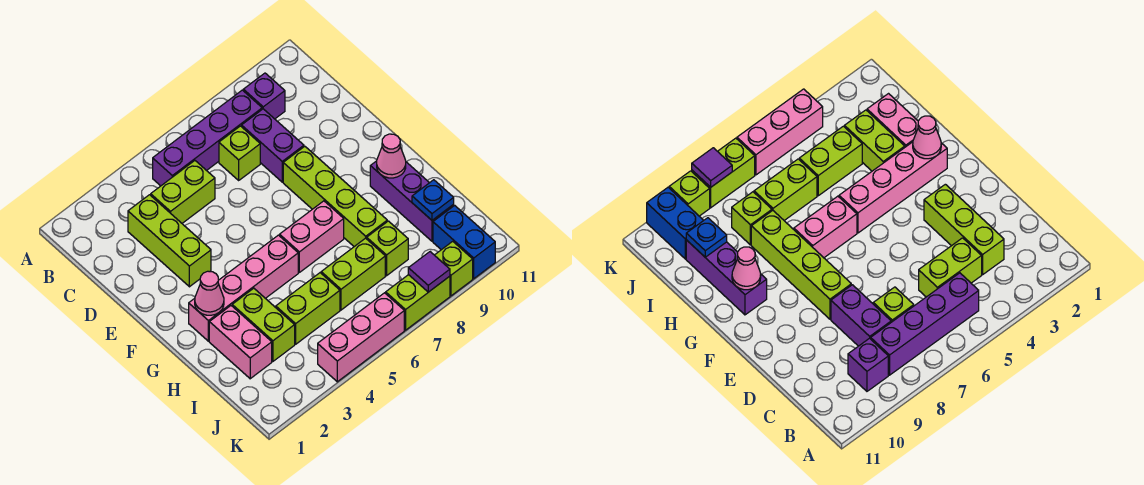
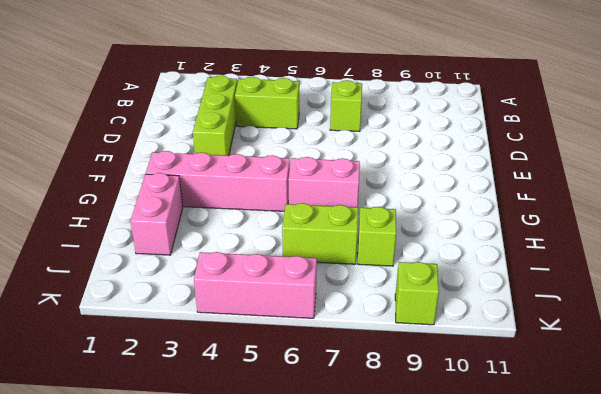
none -> purple 1x4 brick [153,90,262,186]
none -> purple 1x1 brick [243,73,285,119]
none -> purple 1x2 brick [242,109,304,182]

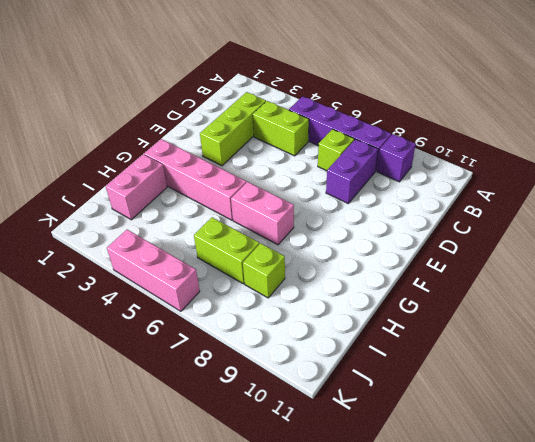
none -> lime 1x4 brick [283,146,387,247]
none -> purple 1x3 brick [370,161,454,241]
none -> lime 1x2 brick [232,288,295,361]

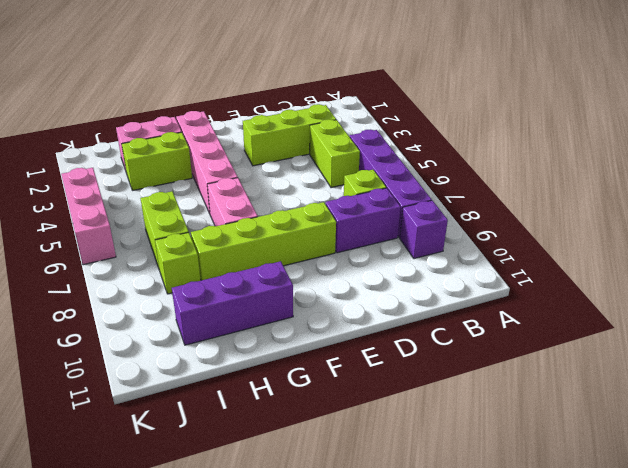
none -> lime 1x2 brick [276,273,340,344]
none -> blue 1x2 brick [433,205,495,279]
none -> lime 1x2 brick [386,275,450,330]

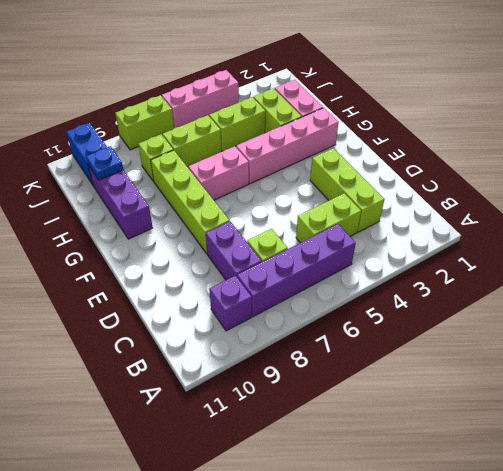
none -> lime 1x1 brick [435,241,473,296]
none -> pink 1x1 cone [195,271,224,315]
none -> pink 1x1 cone [377,134,406,178]

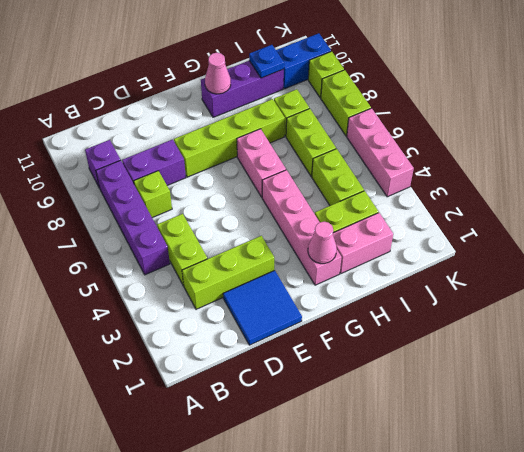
blue 2x2 tile [223,270,302,345] -> none
none -> purple 1x1 tile [408,252,450,292]

